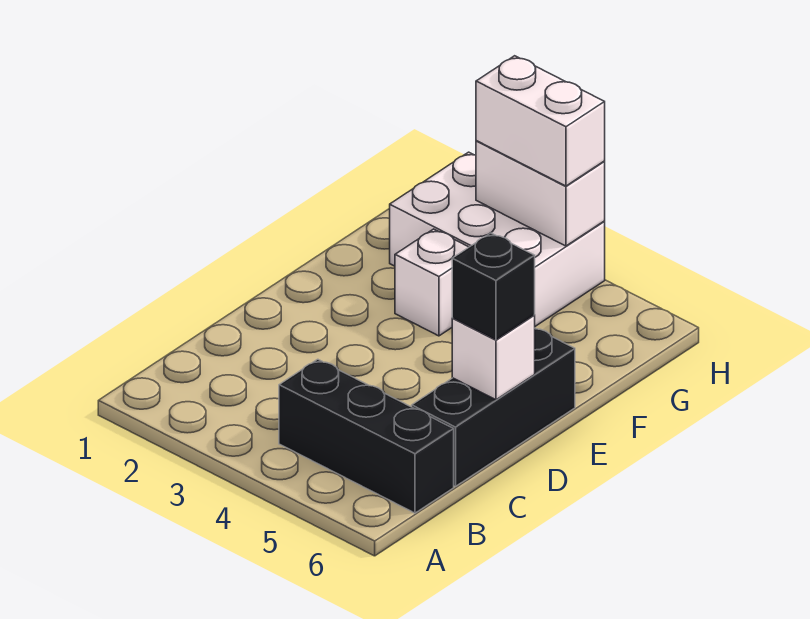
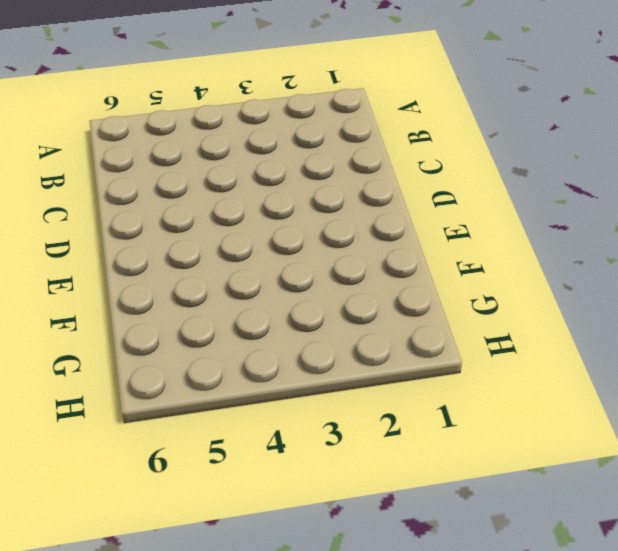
none -> black 1x3 brick [279,359,454,513]
none -> black 1x3 brick [412,328,575,486]

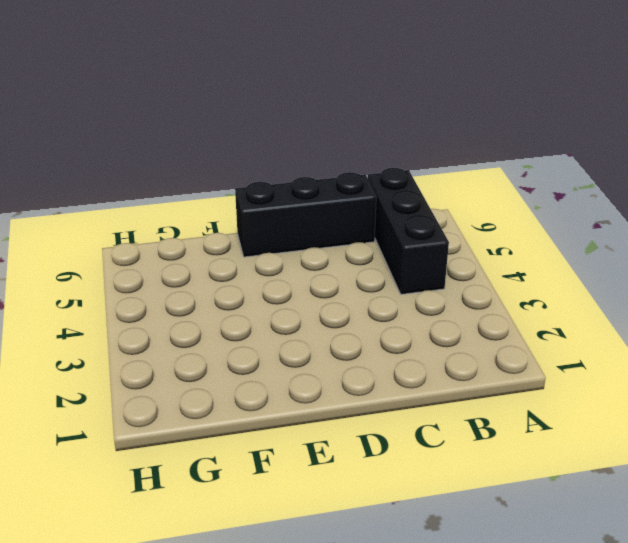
none -> white 1x1 brick [395,229,469,336]
none -> white 2x3 brick [390,152,605,326]

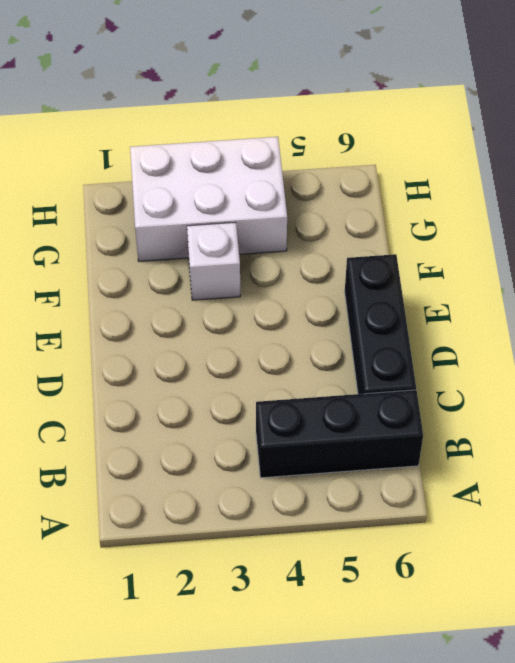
none -> white 1x1 brick [452,315,535,400]
none -> white 1x2 brick [476,141,605,246]

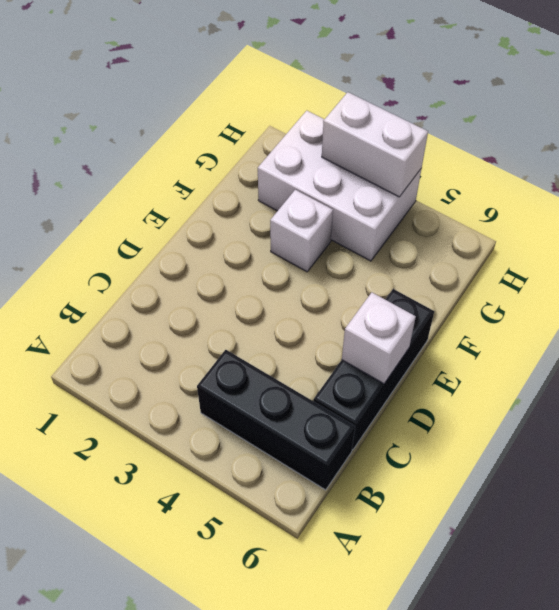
none -> black 1x1 brick [452,233,535,340]
none -> white 1x2 brick [476,56,605,186]

